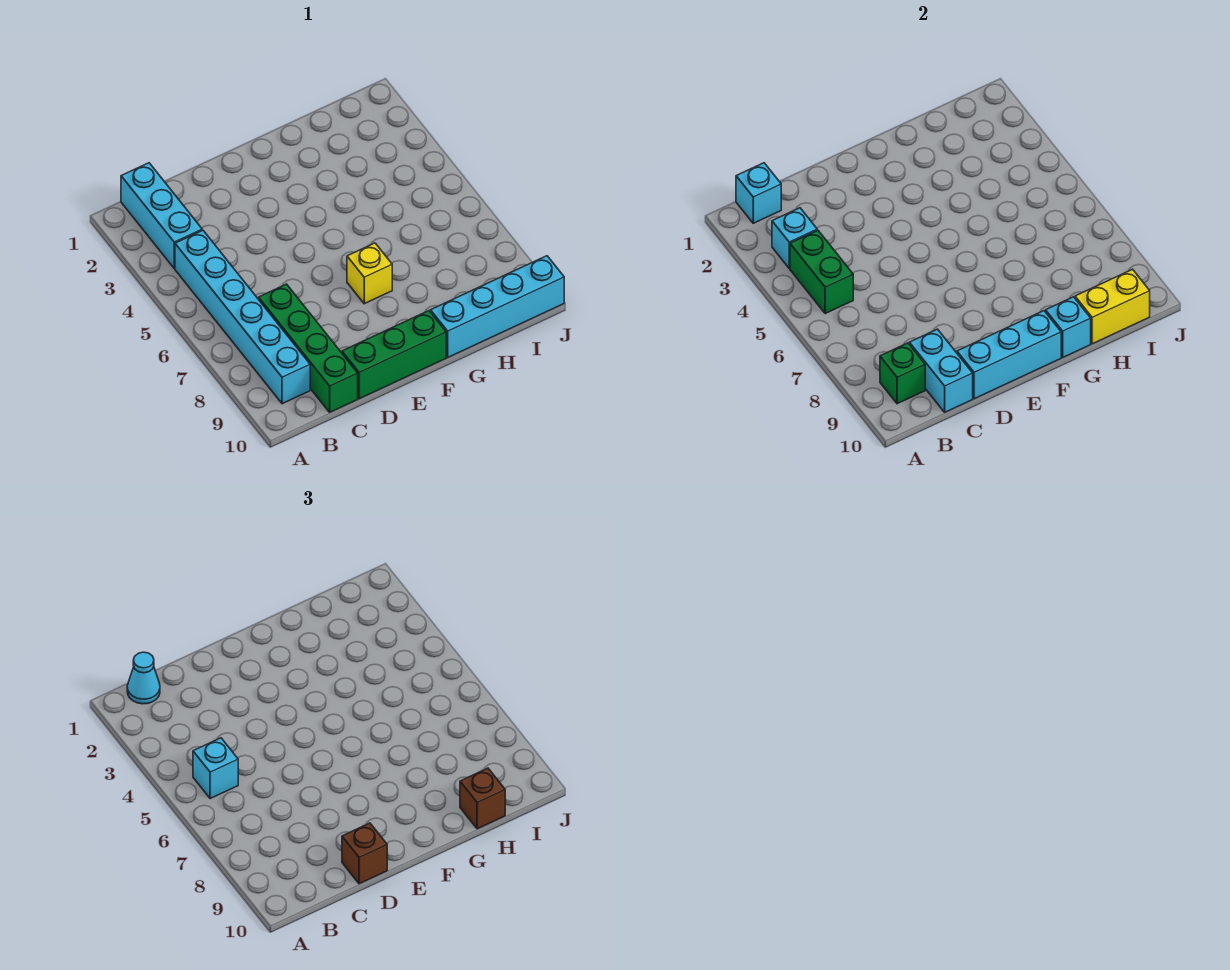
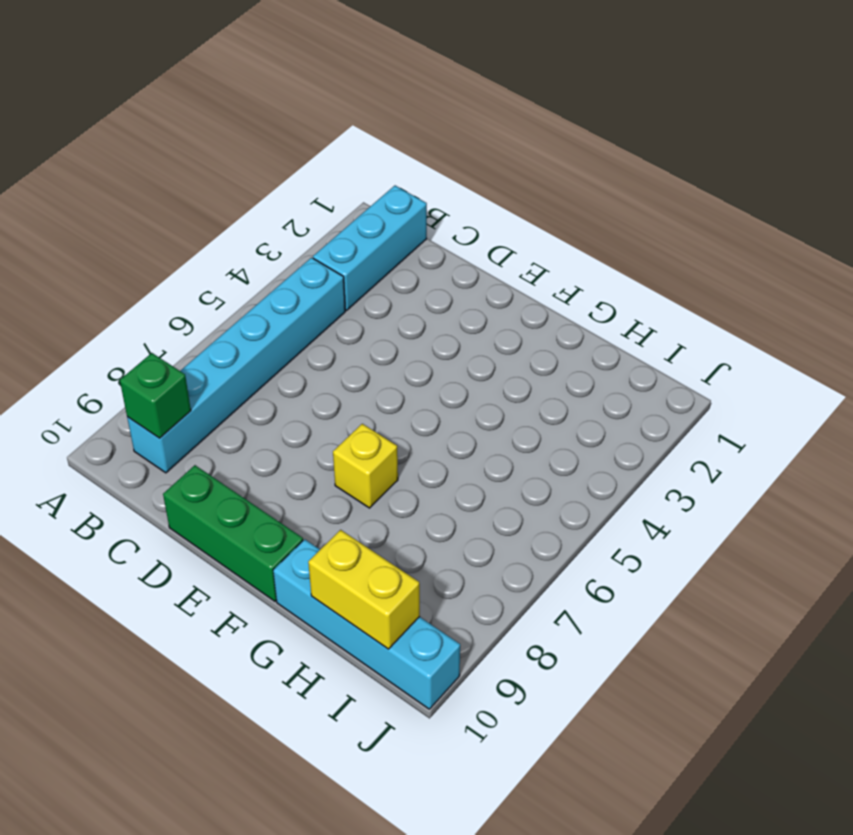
none -> green 1x4 brick [259,284,358,412]
none -> cyan 1x1 brick [736,163,781,223]
none -> cyan 1x1 brick [772,208,817,268]

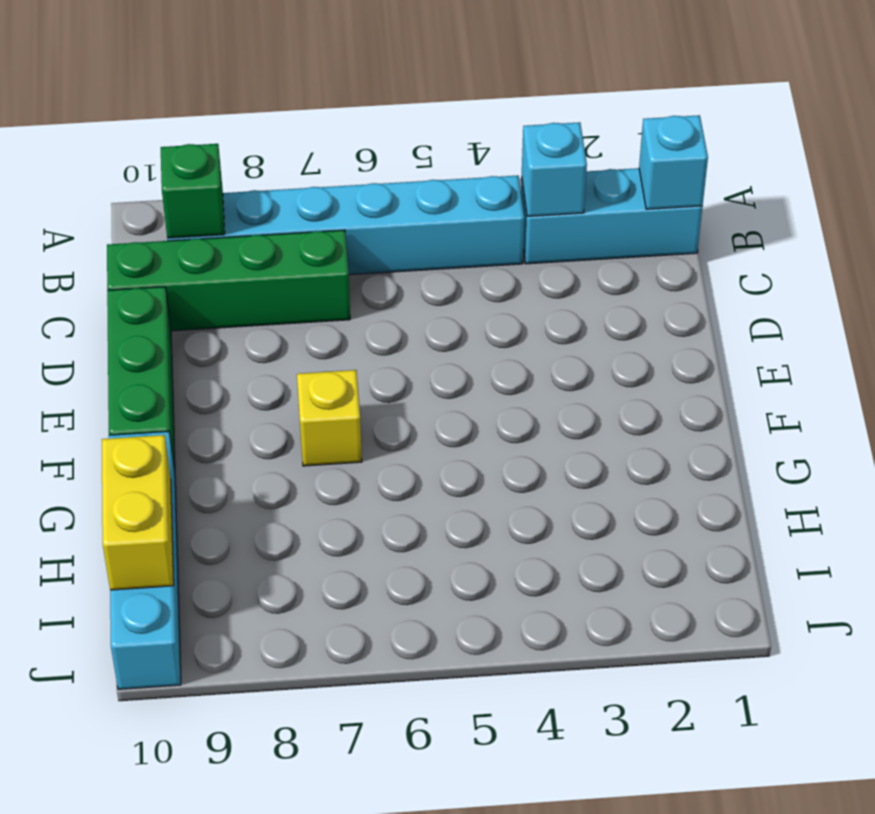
none -> green 1x2 brick [790,230,853,314]
none -> cyan 1x2 brick [909,329,973,412]
none -> cyan 1x3 brick [957,311,1061,399]

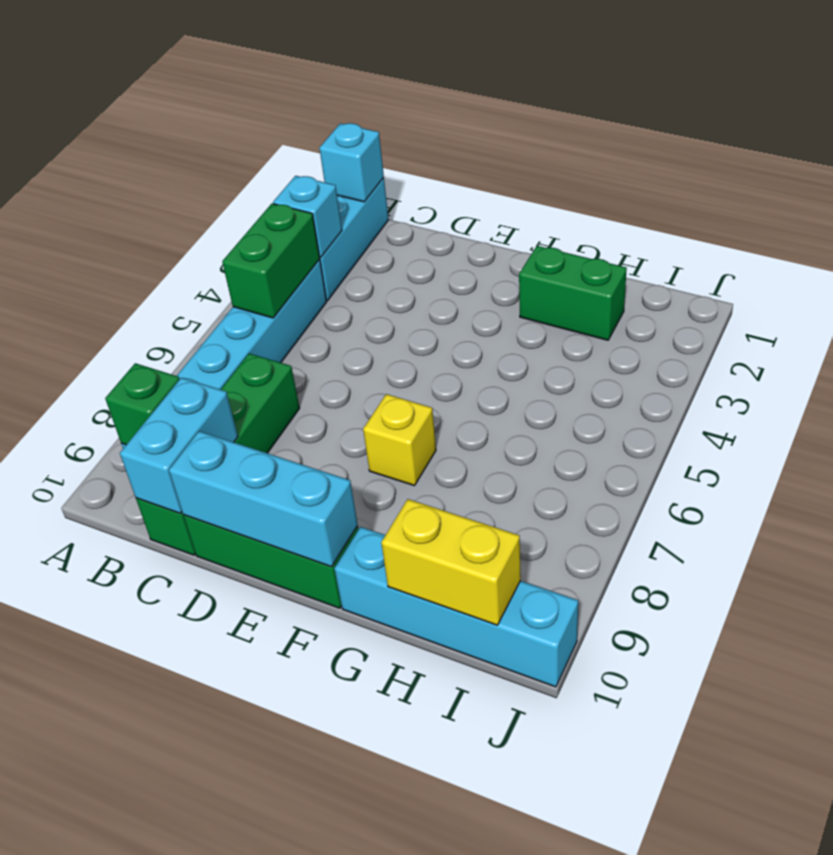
green 1x2 brick [519,246,627,340] -> none
none -> cyan 1x1 brick [1046,297,1091,357]
none -> cyan 1x1 cone [127,652,160,704]
none -> cyan 1x1 brick [193,738,238,799]

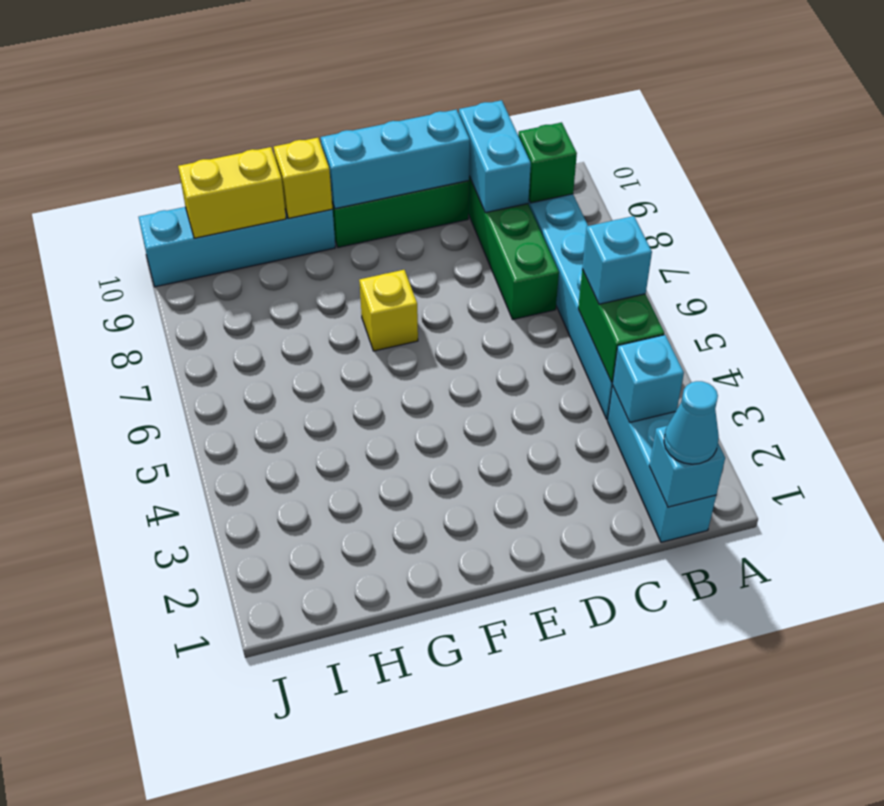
yellow 1x1 brick [274,138,332,218] -> cyan 1x1 brick [1046,297,1091,357]
none -> brown 1x1 brick [342,823,387,884]
none -> brown 1x1 brick [460,768,505,829]

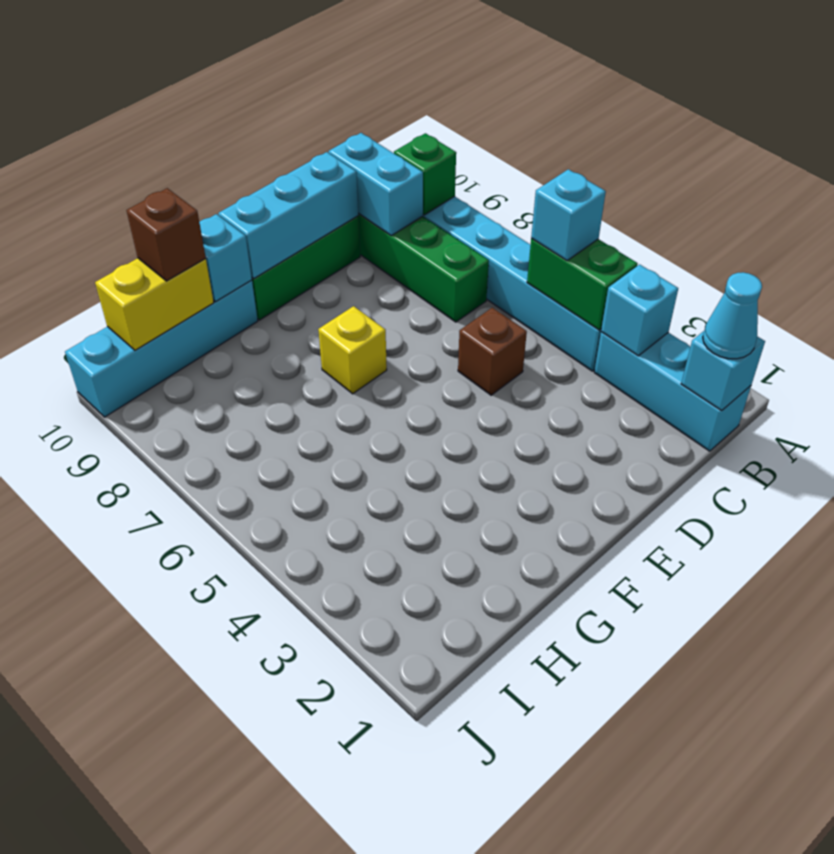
brown 1x1 brick [458,308,527,395] -> brown 1x1 brick moved to [342,823,387,884]

